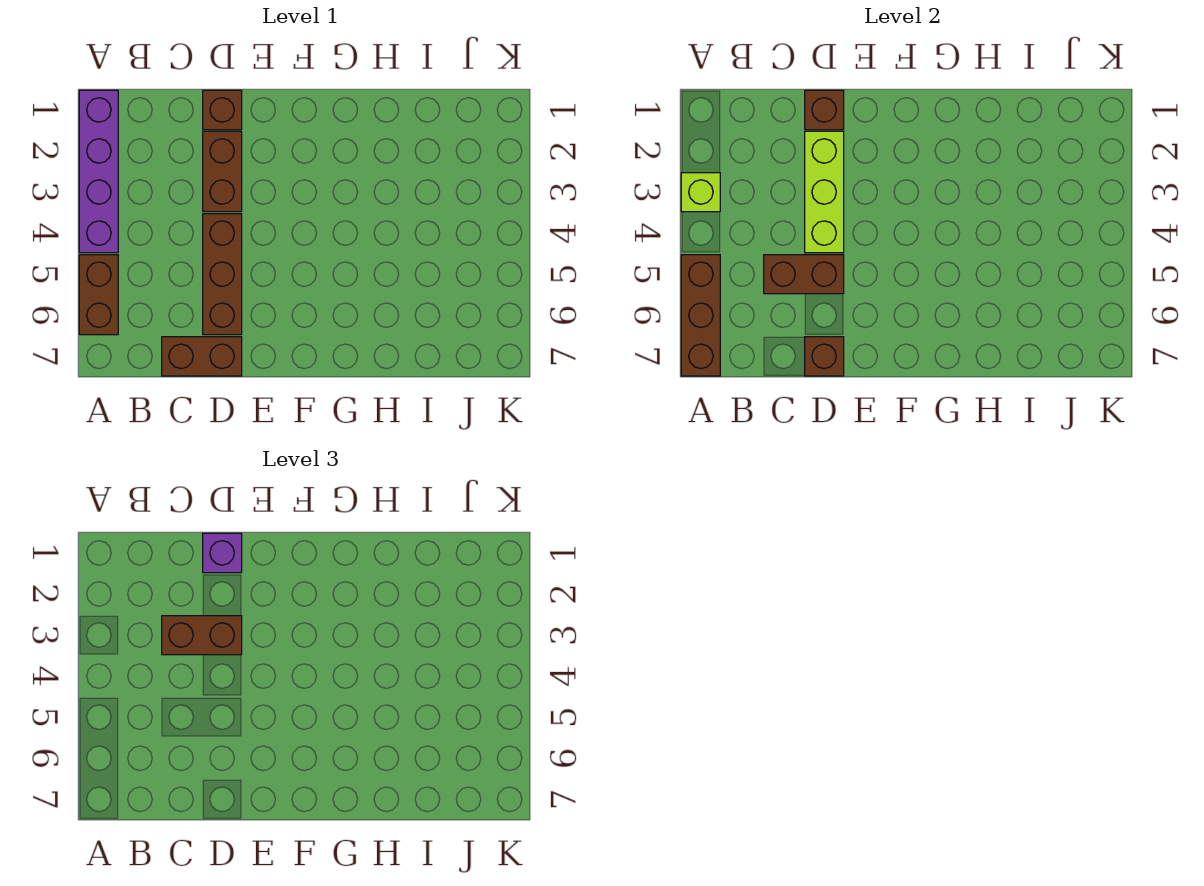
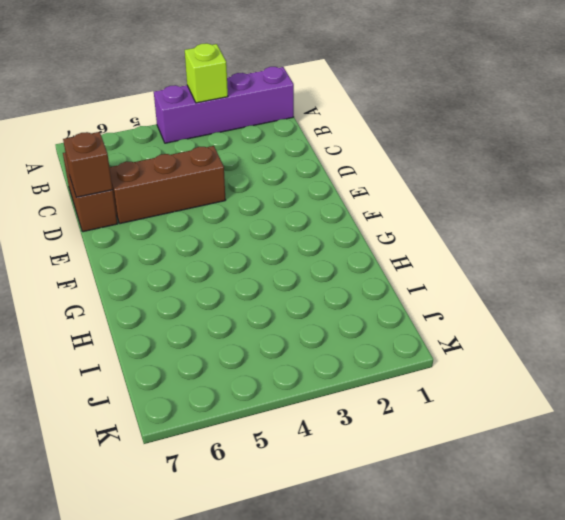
none -> brown 1x2 brick [79,255,118,335]
none -> brown 1x1 brick [203,90,242,130]
none -> brown 1x2 brick [203,131,242,212]

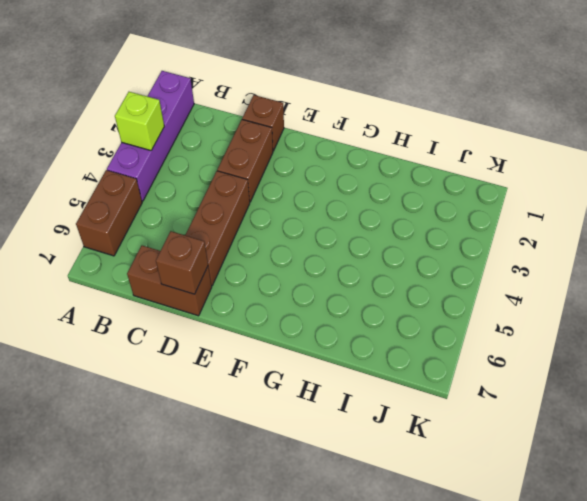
none -> brown 1x3 brick [681,255,720,376]
none -> brown 1x2 brick [764,255,844,294]
none -> brown 1x1 brick [805,90,844,130]

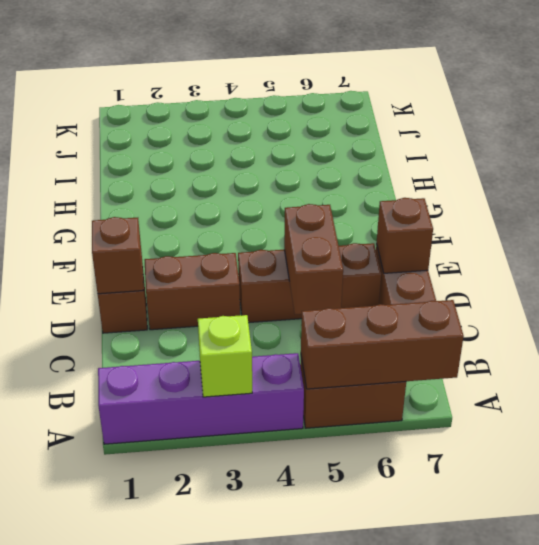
none -> lime 1x3 brick [805,131,844,253]
none -> brown 1x2 brick [162,616,242,655]
none -> purple 1x1 brick [203,533,242,573]

